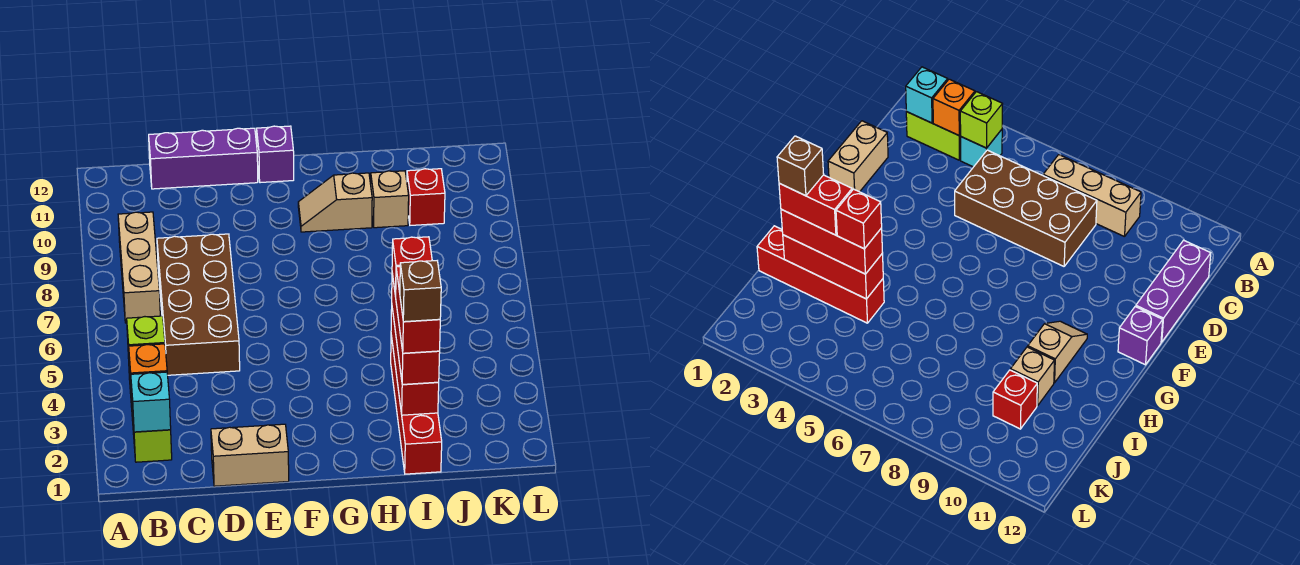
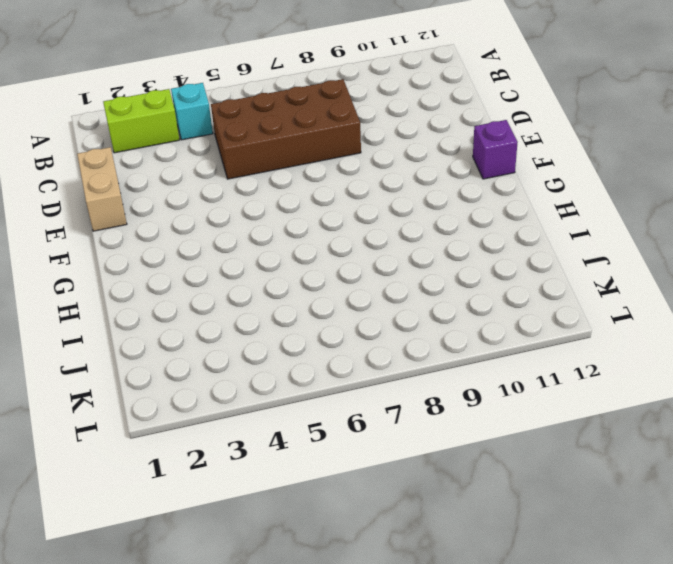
none -> tan 1x3 brick [118,212,160,323]
none -> purple 1x3 brick [149,128,258,189]
none -> tan 1x2 slope [298,173,372,232]

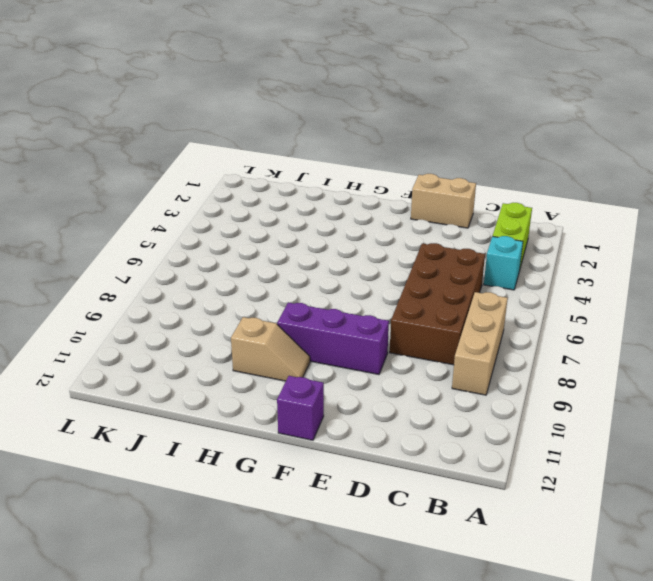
purple 1x3 brick [277,303,389,374] -> purple 1x3 brick moved to [149,128,258,189]
none -> red 1x4 brick [391,336,442,474]
none -> tan 1x1 brick [371,171,409,228]
none -> red 1x1 brick [407,169,445,225]

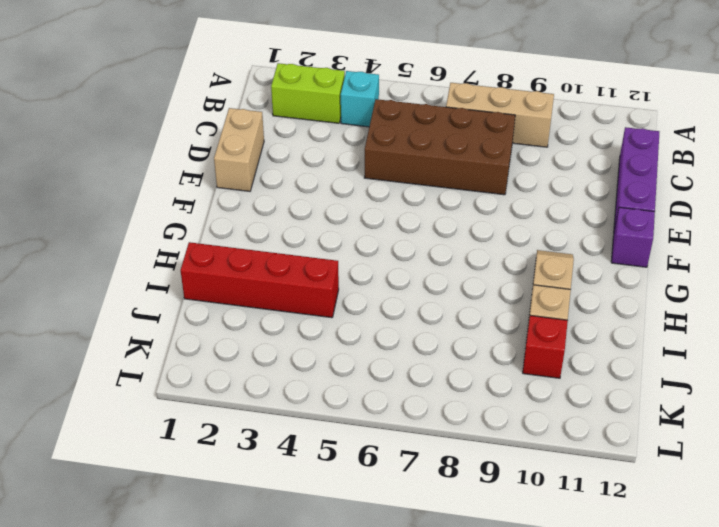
none -> cyan 1x1 brick [131,372,171,432]
none -> orange 1x1 brick [129,344,167,396]
none -> lime 1x1 brick [127,316,165,368]

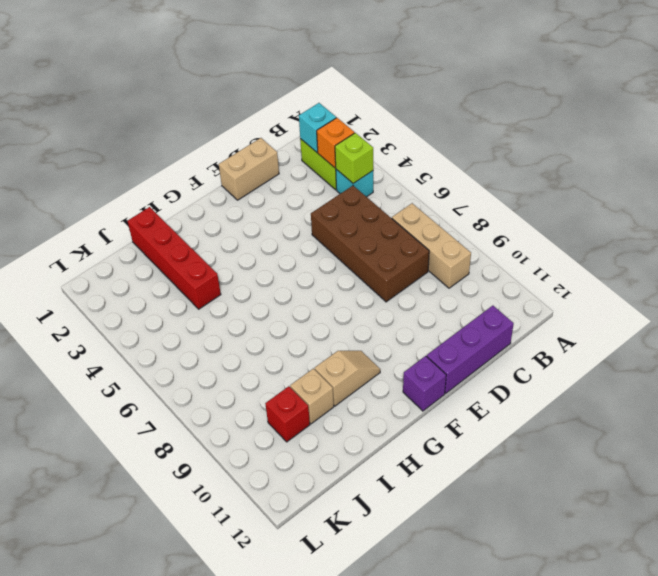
none -> red 1x3 brick [391,309,439,415]
none -> red 1x3 brick [392,274,440,384]
none -> red 1x2 brick [395,267,440,353]

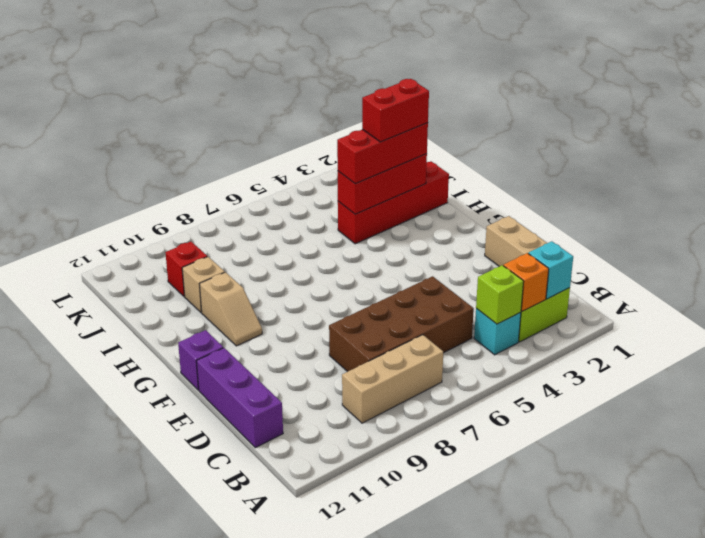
none -> red 1x1 brick [392,237,432,296]
none -> brown 1x1 brick [400,261,441,322]

